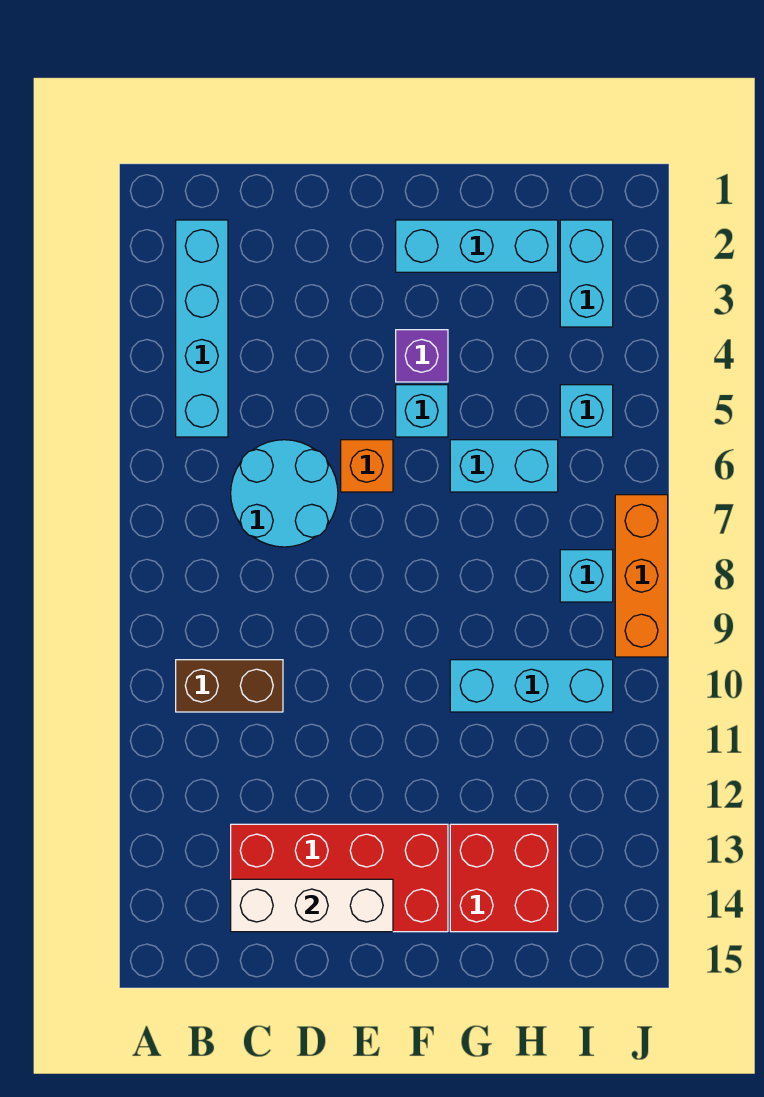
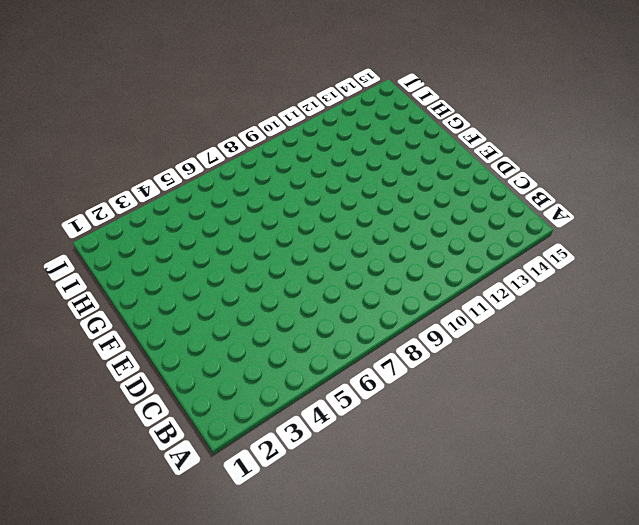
none -> cyan 1x4 brick [176,220,228,437]
none -> brown 1x2 brick [176,660,283,712]
none -> cyan 2x2 round brick [231,440,338,547]

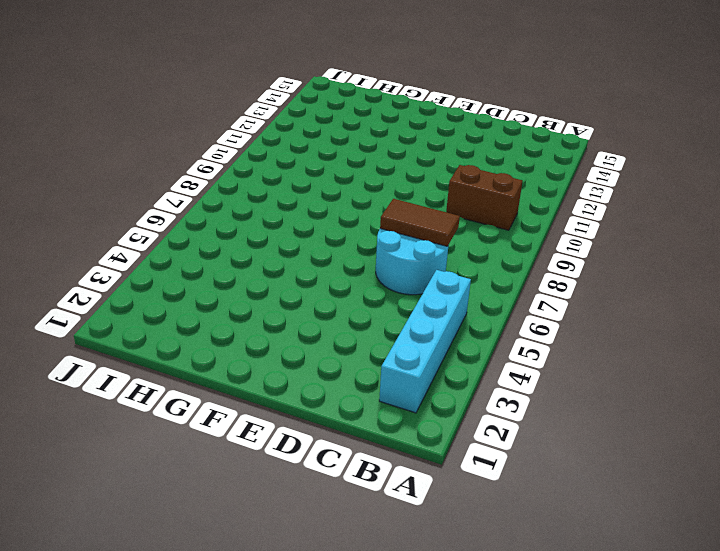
brown 1x2 tile [380,199,460,246] -> none
none -> red 2x4 brick [231,824,448,932]
none -> orange 1x1 brick [341,440,393,492]
none -> cyan 1x3 brick [396,220,558,272]

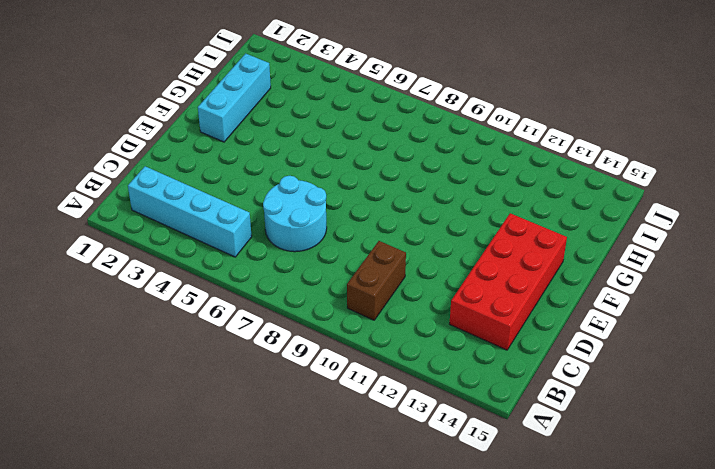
none -> orange 1x1 brick [341,440,393,492]
none -> purple 1x1 brick [396,330,448,382]
none -> cyan 1x1 brick [396,385,448,437]

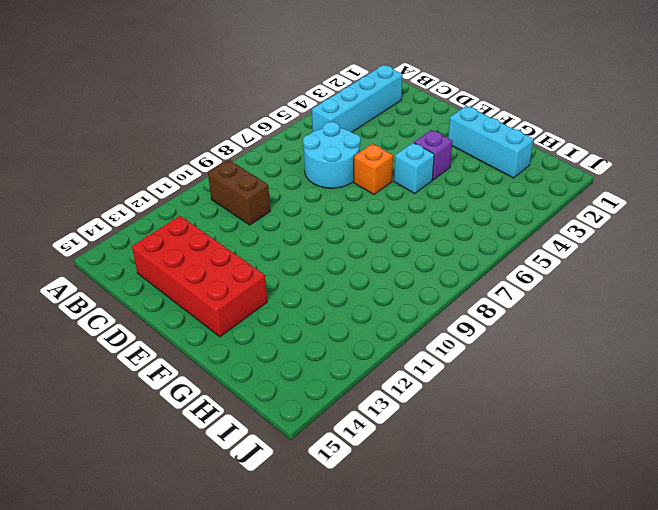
none -> cyan 1x2 brick [450,440,558,492]
none -> cyan 1x3 brick [450,660,613,712]
none -> red 2x2 brick [450,824,558,932]

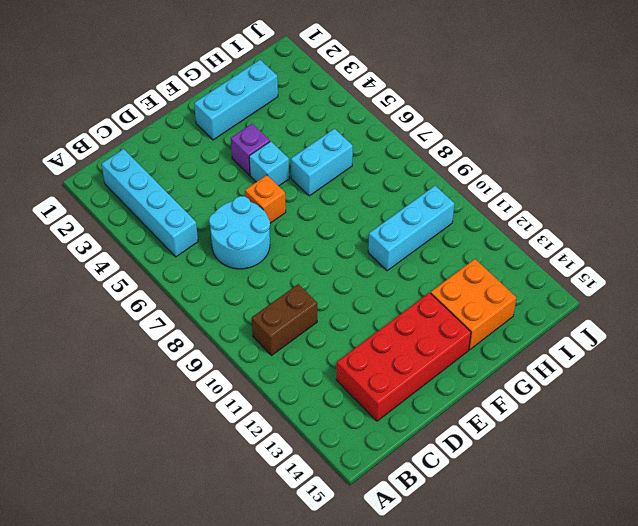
orange 2x2 brick [431,259,516,350] -> red 2x2 brick [450,824,558,932]
none -> cyan 1x2 brick [560,220,613,327]
none -> cyan 1x1 brick [560,385,613,437]
none -> cyan 1x1 brick [560,550,613,602]

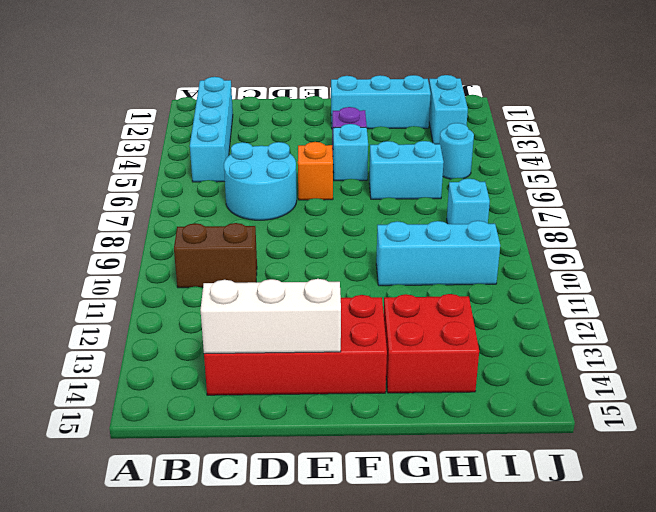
cyan 1x1 round brick [440,123,474,179] -> cyan 1x1 brick [560,385,613,437]
none -> orange 1x3 brick [615,495,668,657]

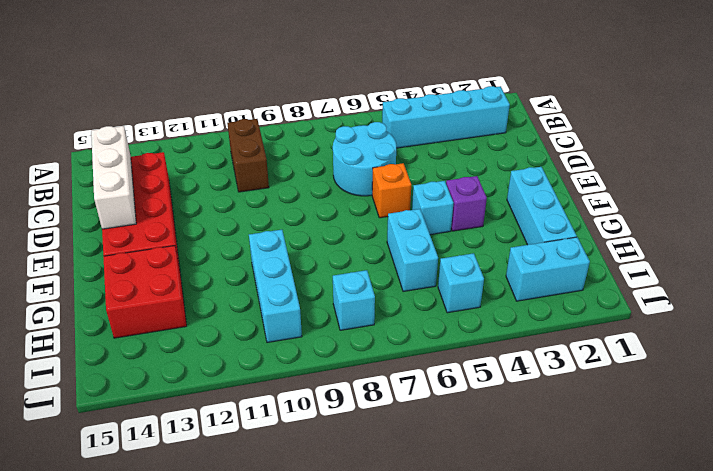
none -> orange 1x3 brick [615,495,668,657]

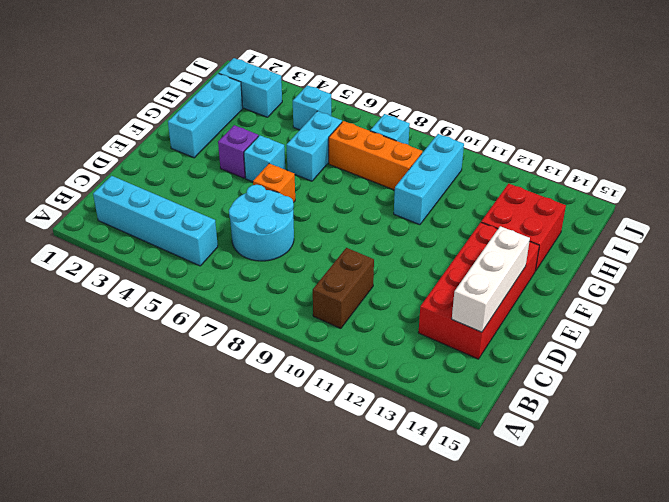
orange 1x3 brick [329,121,422,190] -> orange 1x3 brick moved to [615,495,668,657]

